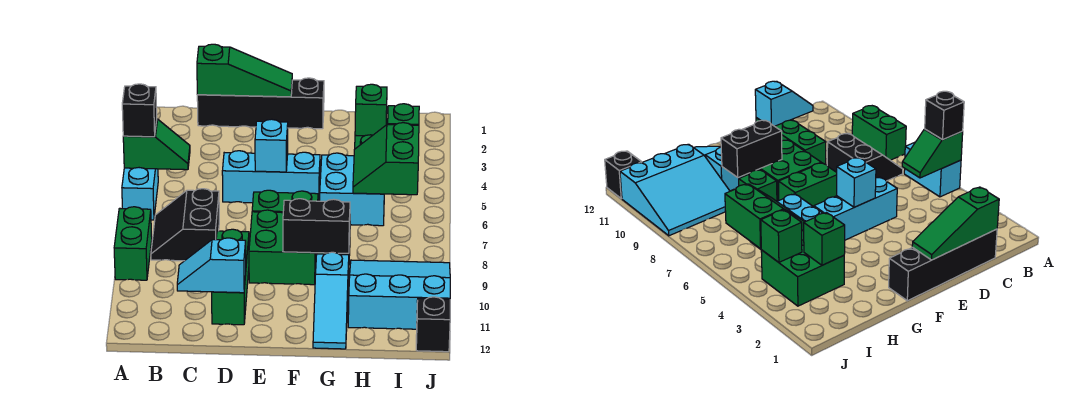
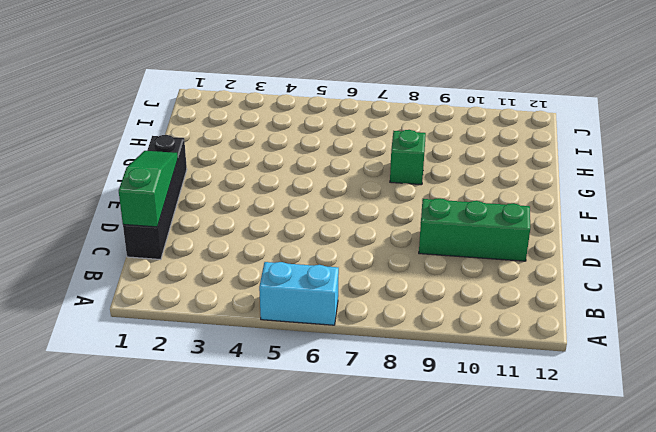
none -> green 1x2 brick [114,207,152,280]
none -> black 2x2 slope [151,189,219,261]
none -> cyan 1x3 brick [222,151,320,203]

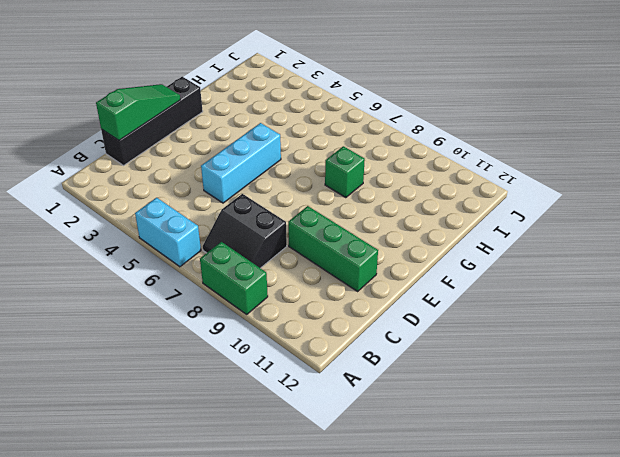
none -> green 1x2 brick [252,190,318,213]
none -> green 2x2 brick [249,210,316,285]
none -> cyan 2x2 brick [320,153,384,226]

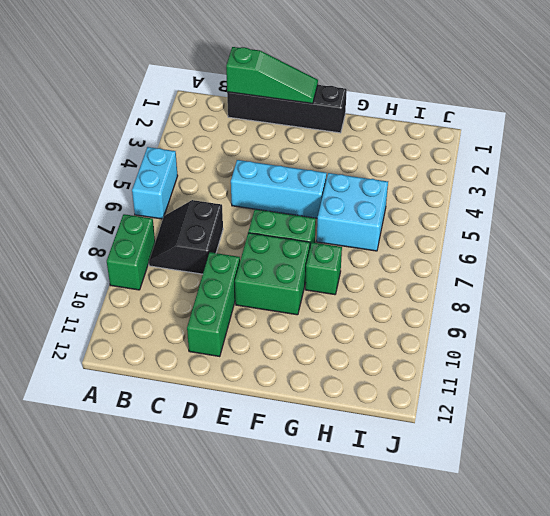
none -> cyan 1x3 slope [313,252,349,349]
none -> green 2x2 brick [761,230,844,306]
none -> cyan 3x3 slope [348,260,450,329]

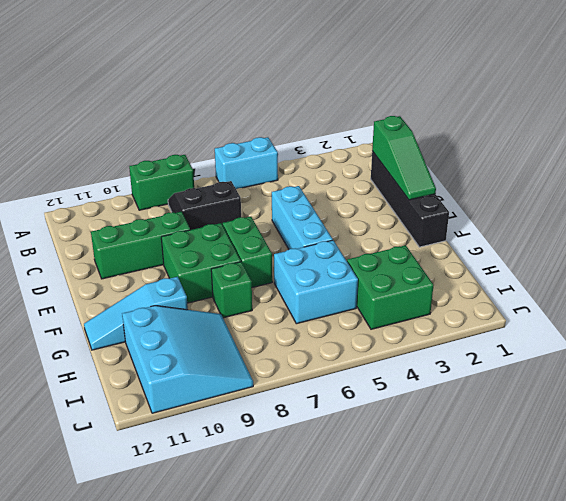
none -> black 1x1 brick [416,297,450,352]
none -> green 1x2 slope [123,119,190,170]
none -> cyan 1x2 slope [177,238,246,293]

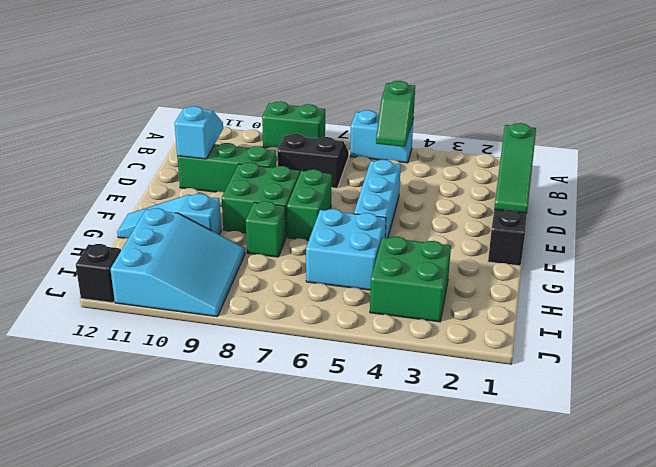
none -> cyan 1x1 brick [255,119,288,172]
none -> black 1x2 brick [283,199,350,253]
none -> green 1x1 brick [355,84,387,136]

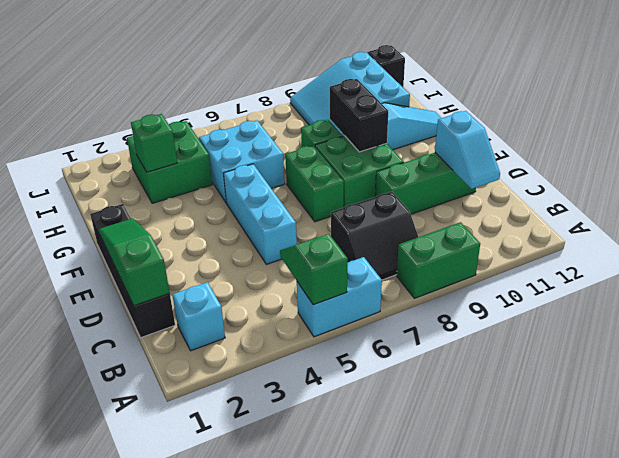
cyan 1x1 brick [172,282,225,351] -> cyan 1x1 brick moved to [255,119,288,172]
none -> green 2x2 slope [353,123,419,195]
none -> green 1x1 brick [388,104,419,125]
none -> black 1x1 brick [122,84,157,137]

